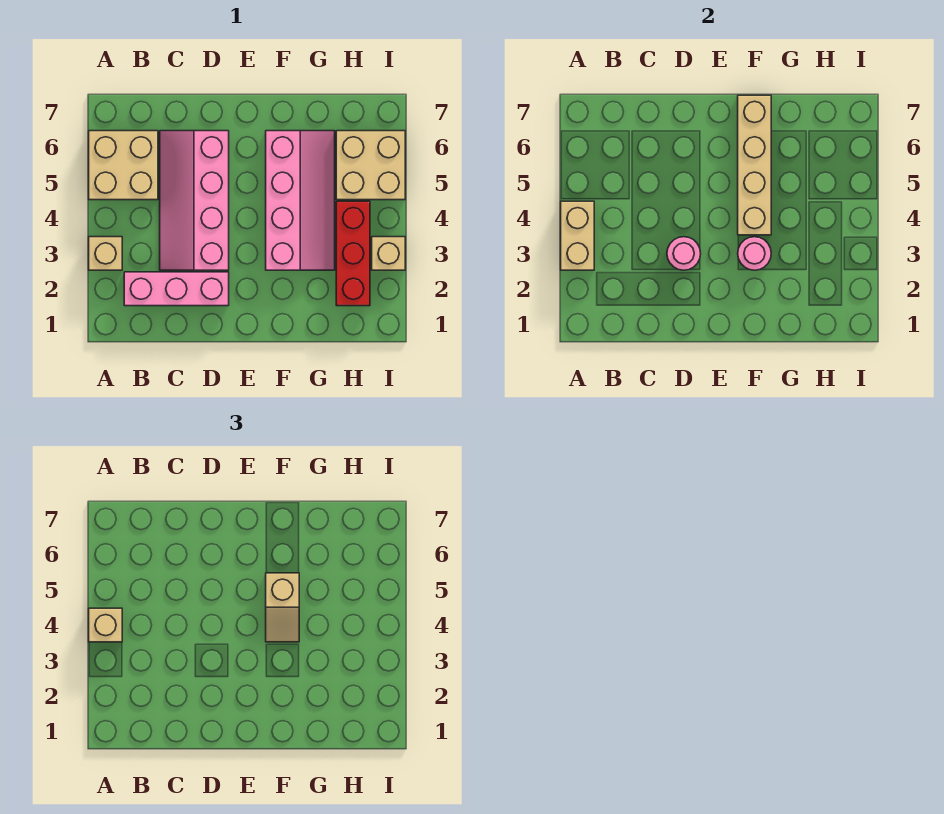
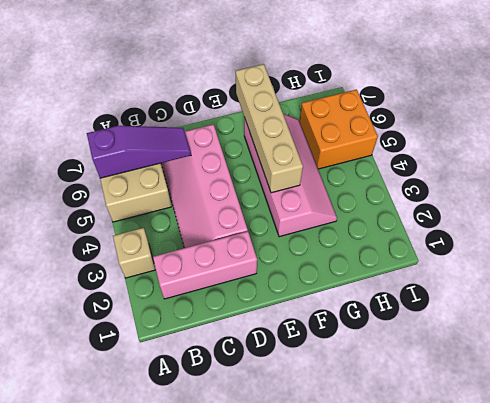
purple 1x3 slope [87,126,191,178] -> none
orange 2x2 brick [299,90,378,169] -> tan 2x2 brick [336,131,405,200]
none -> red 1x3 brick [336,201,370,306]
none -> tan 1x1 brick [372,237,405,270]
none -> tan 1x2 brick [561,201,594,270]

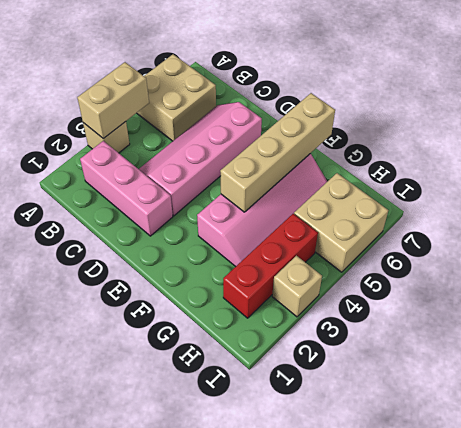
none -> pink 1x1 round brick [667,237,701,270]
none -> pink 1x1 round brick [738,237,771,270]
none -> tan 1x1 brick [89,608,122,642]

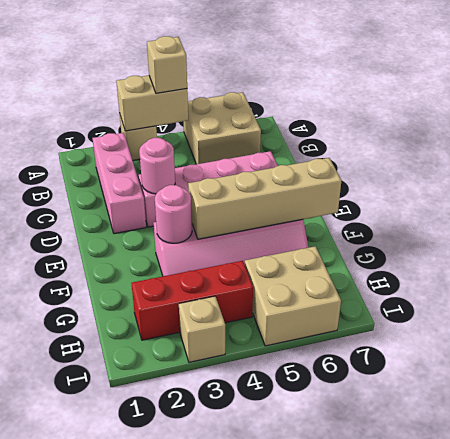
none -> tan 1x2 slope [266,573,299,642]

